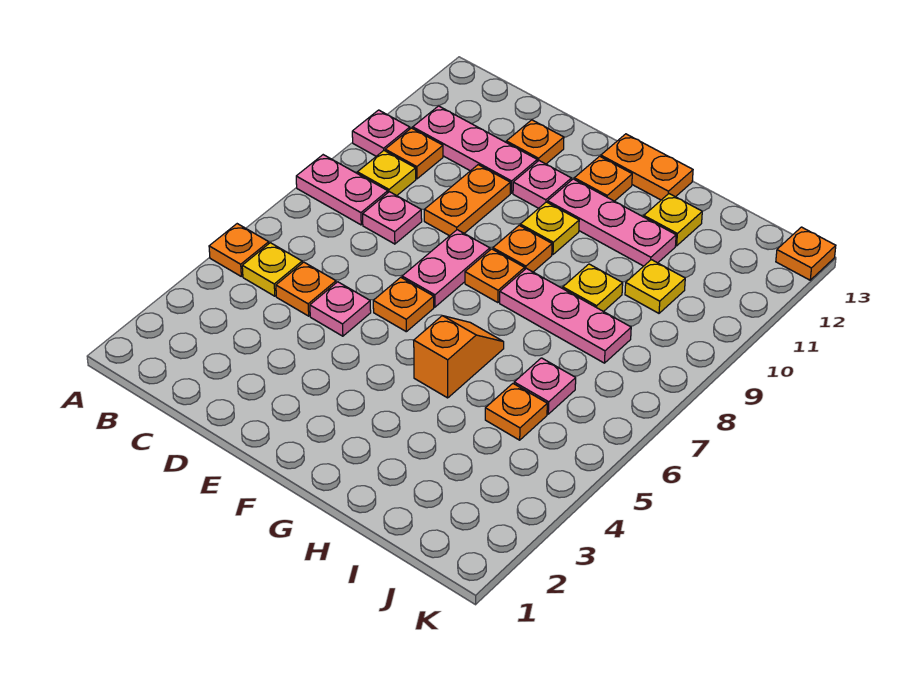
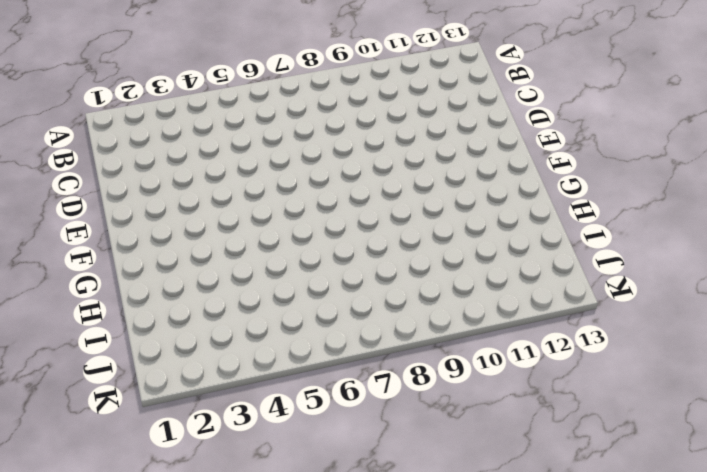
none -> orange 1x1 plate [209,224,269,276]
none -> pink 1x2 plate [296,155,388,225]
none -> pink 1x1 plate [352,110,410,156]

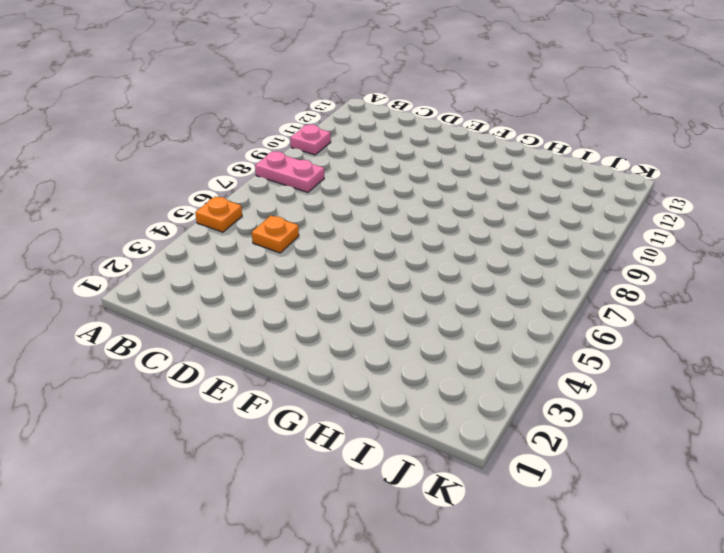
none -> yellow 1x1 plate [242,243,302,296]
none -> yellow 1x1 plate [357,151,416,196]
none -> orange 1x1 plate [385,128,443,179]

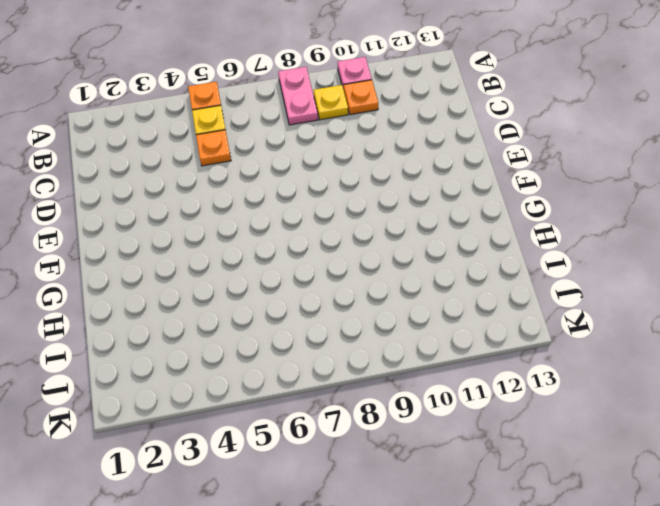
none -> pink 1x3 plate [413,106,537,193]
none -> pink 1x1 plate [363,192,422,244]
none -> pink 1x1 plate [310,282,371,336]

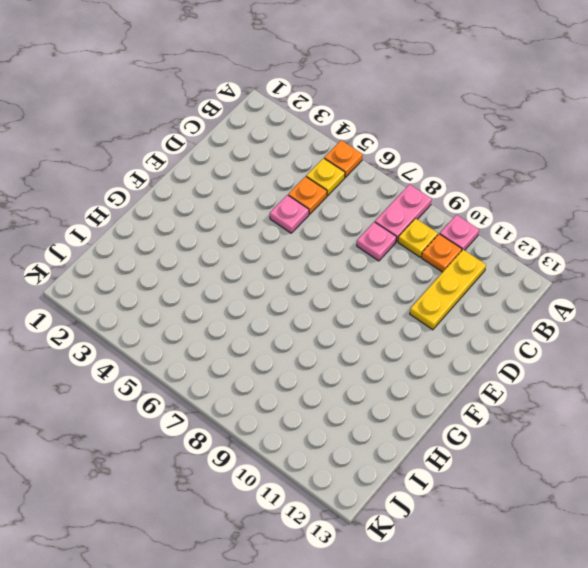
yellow 1x3 plate [410,250,486,330] -> pink 1x3 plate [413,106,537,193]
none -> orange 1x2 plate [424,165,510,236]
none -> orange 1x1 plate [506,120,564,164]
none -> orange 1x1 plate [373,277,434,332]

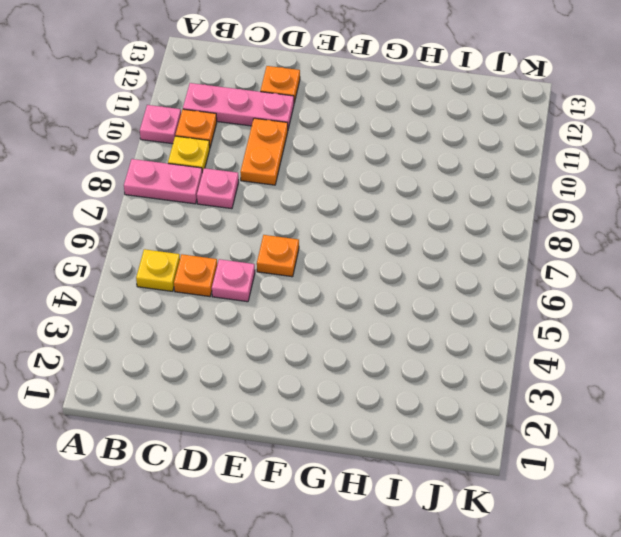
none -> orange 1x1 plate [209,224,269,276]
none -> pink 1x2 plate [402,230,490,307]
none -> pink 1x1 plate [513,161,571,208]

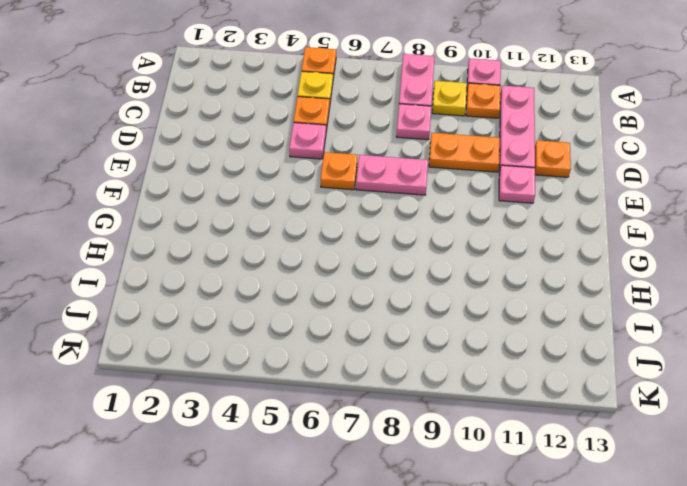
none -> orange 1x1 plate [465,249,525,303]
none -> orange 1x1 plate [493,225,552,272]
none -> yellow 1x1 plate [520,202,579,254]

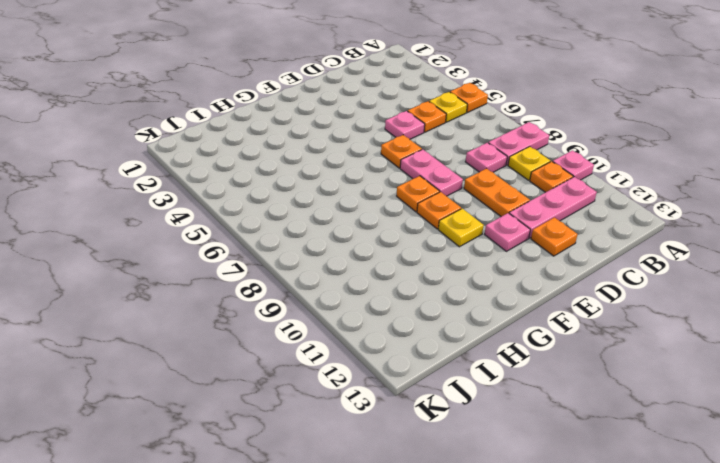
none -> pink 1x3 plate [548,179,676,266]
none -> orange 1x1 plate [574,156,632,201]
none -> orange 1x2 plate [601,134,693,200]

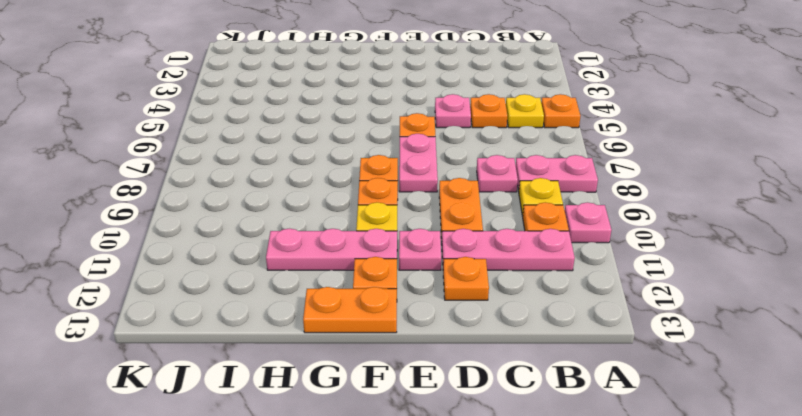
none -> orange 1x2 slope [414,316,504,398]
none -> pink 1x3 plate [500,268,631,363]
none -> yellow 1x1 plate [563,264,623,312]

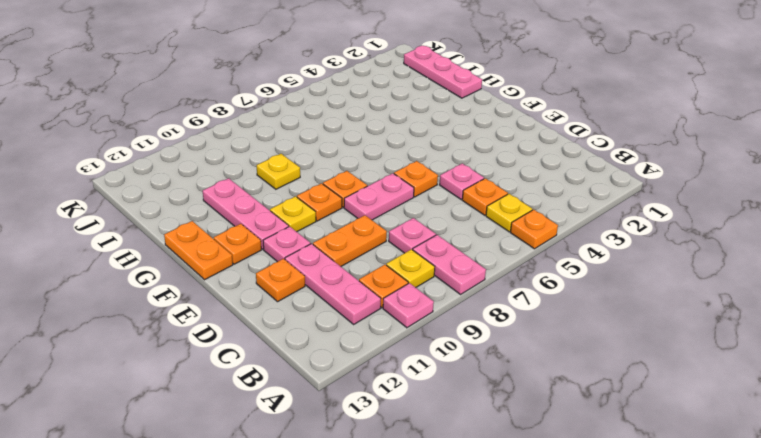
pink 1x3 plate [404,46,482,98] -> pink 1x3 plate moved to [500,268,631,363]
none -> orange 1x2 slope [414,316,504,398]
none -> yellow 1x1 plate [644,194,702,246]
none -> orange 1x1 plate [485,384,547,440]

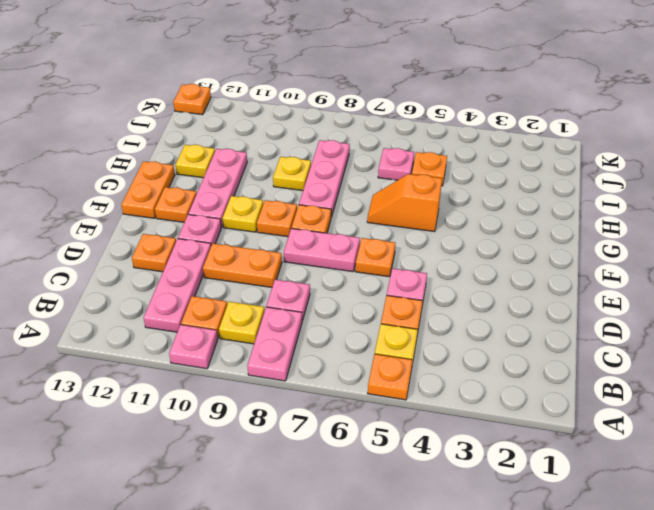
none -> yellow 1x1 plate [625,260,685,313]

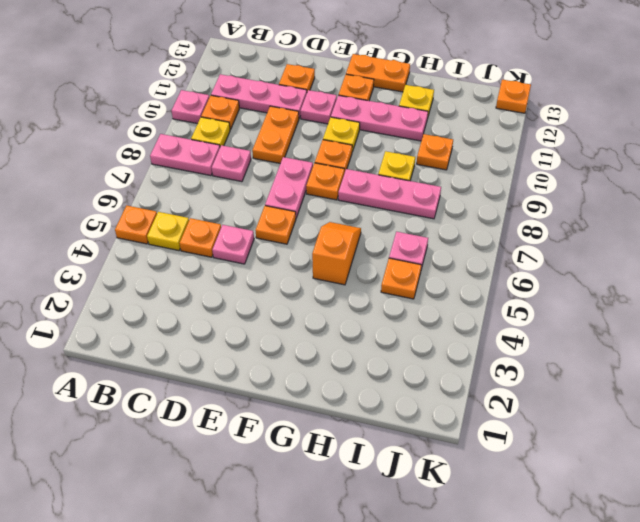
orange 1x1 plate [417,134,453,170] -> yellow 1x1 plate [625,260,685,313]

